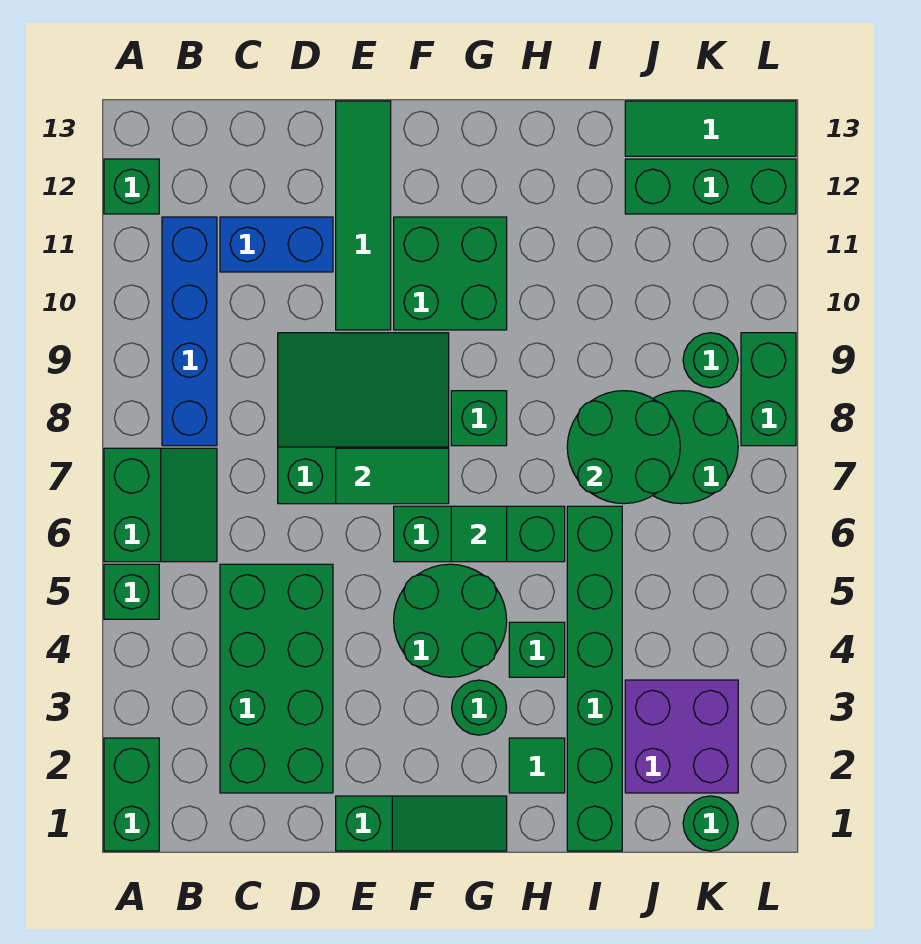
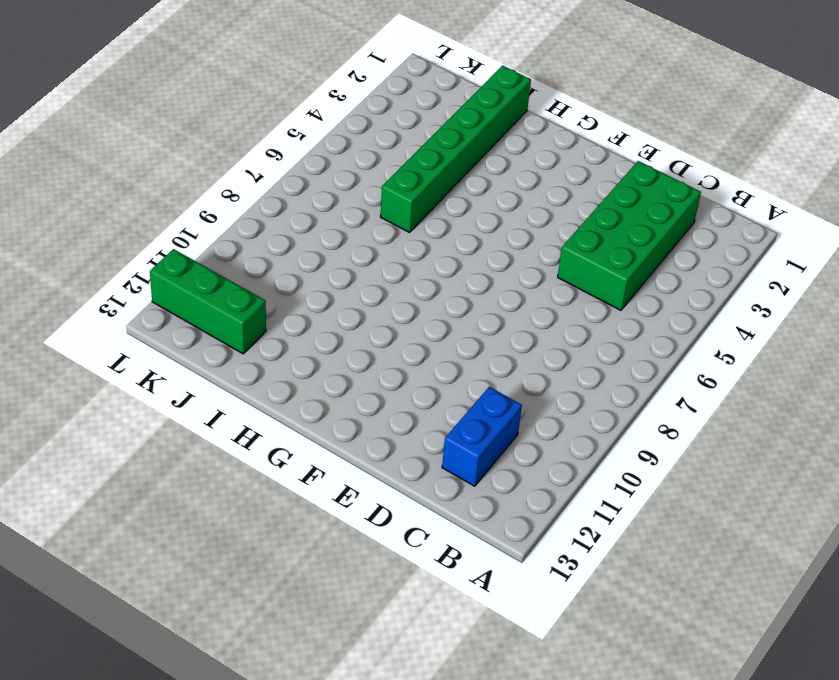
blue 1x2 brick [442,387,522,486] -> blue 1x2 brick turned to [220,217,333,272]
none -> green 1x2 brick [104,738,159,851]
none -> green 1x1 brick [104,564,159,619]
none -> green 2x2 slope [104,448,217,562]

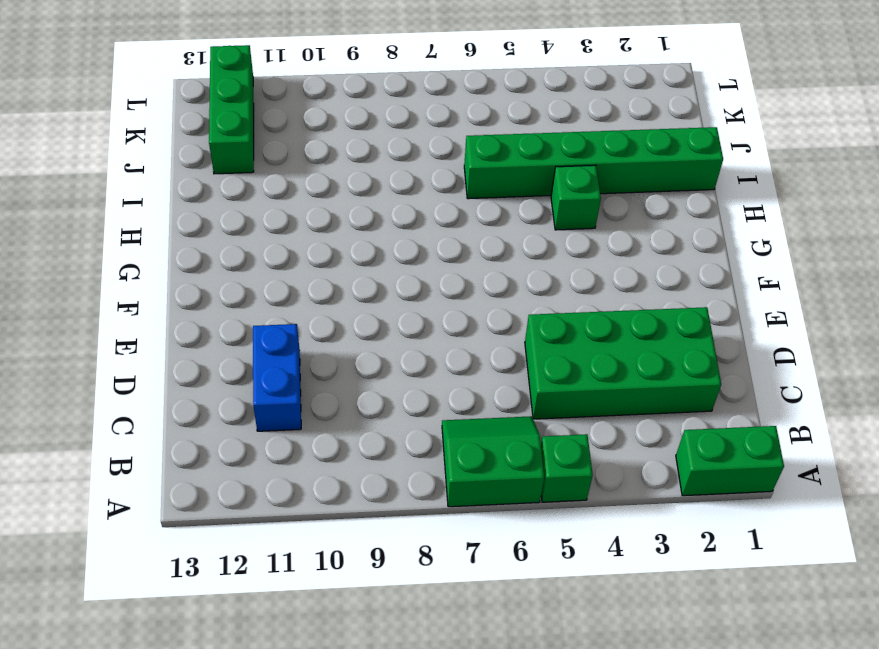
none -> green 1x1 brick [104,159,159,214]
none -> blue 1x4 brick [162,217,217,446]
none -> green 3x3 slope [278,333,449,504]

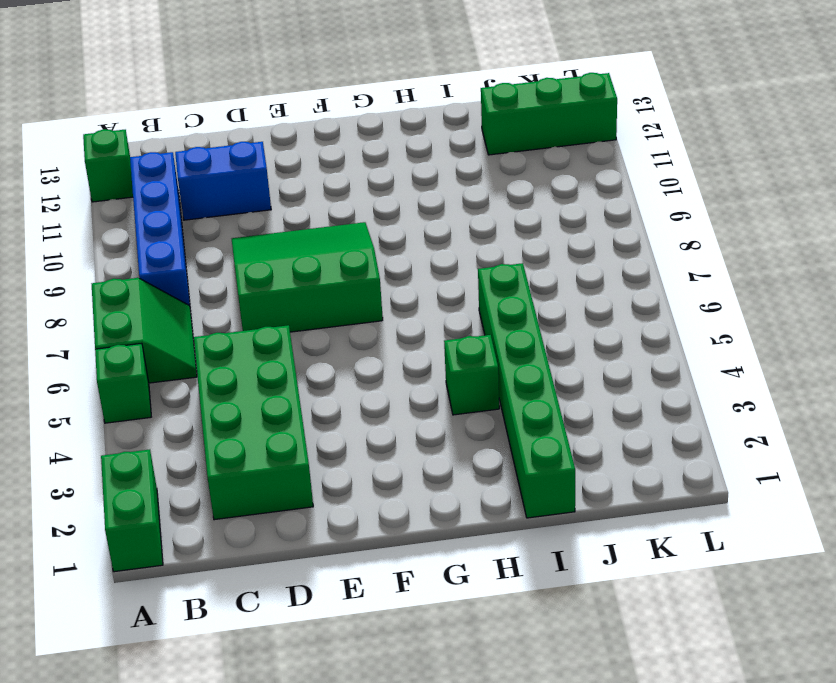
none -> green 1x3 slope [336,796,507,851]
none -> green 1x4 tile [336,101,391,330]
none -> green 2x2 round brick [394,564,507,677]

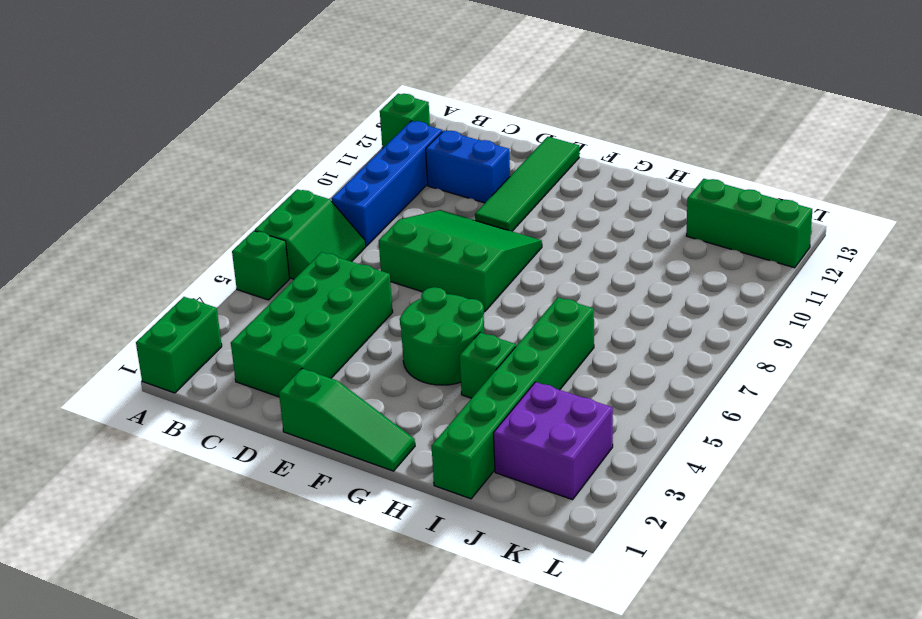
none -> green 1x3 brick [394,506,565,562]
none -> green 2x2 brick [394,217,507,330]
none -> green 1x1 round brick [452,680,507,735]

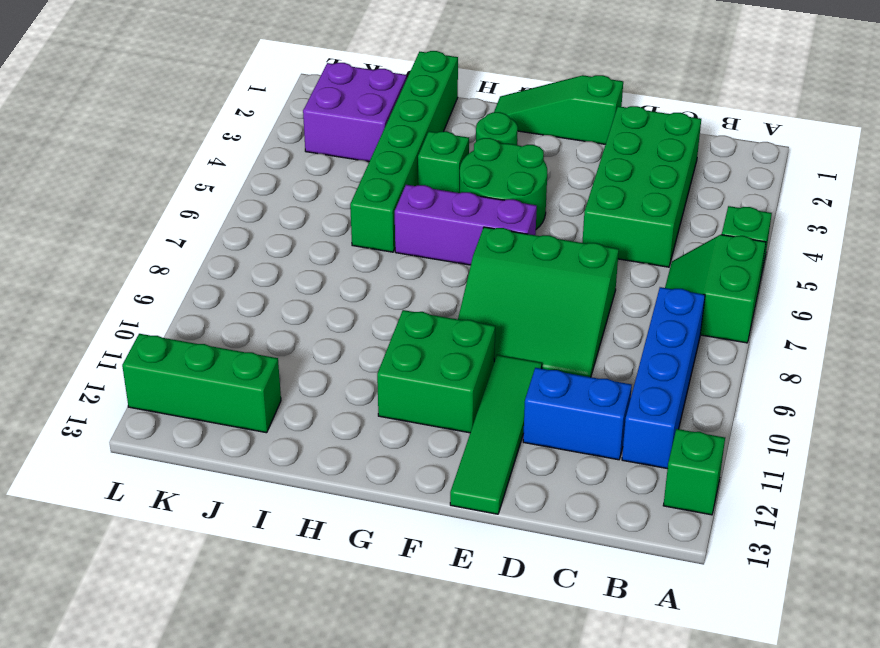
purple 1x3 brick [395,185,537,265] -> green 1x3 brick [394,506,565,562]
none -> green 1x2 brick [104,738,159,851]
none -> green 1x1 brick [451,391,507,446]
none -> green 1x1 tile [509,738,565,793]

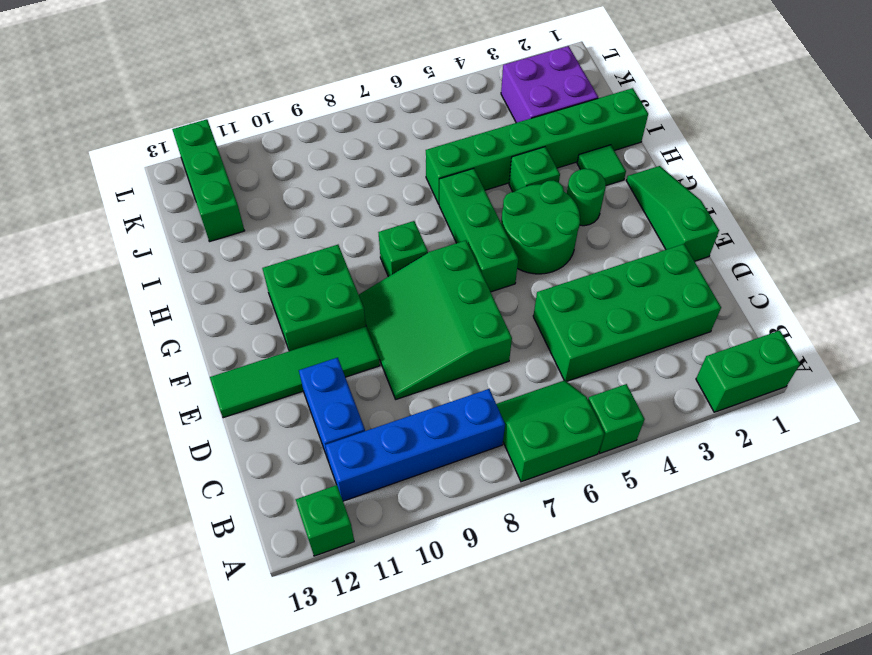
none -> green 2x2 round brick [653,391,738,504]
none -> green 1x3 tile [625,101,796,156]
none -> green 1x1 round brick [683,796,738,851]

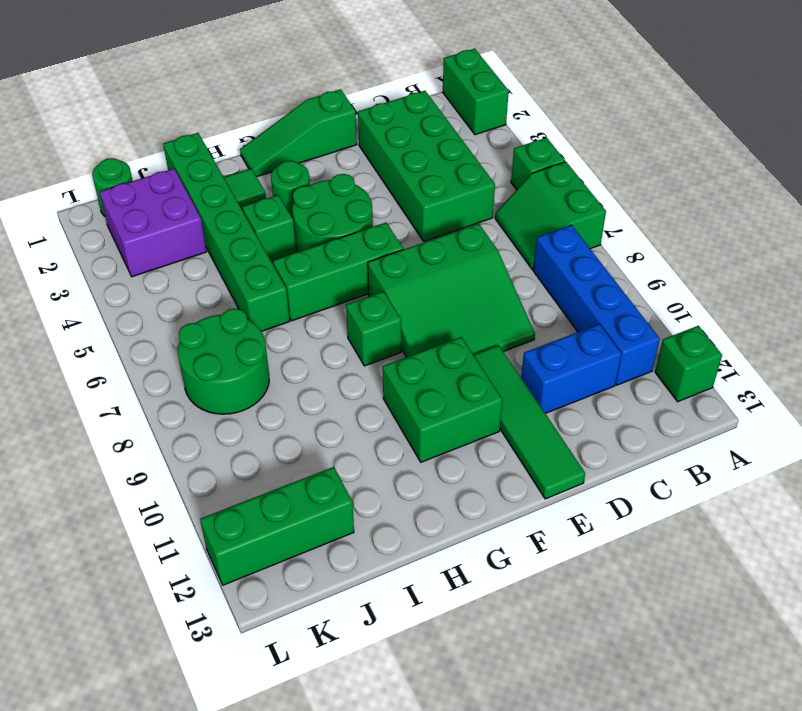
none -> green 1x3 tile [625,101,796,156]
none -> green 1x1 round brick [683,333,738,388]
none -> green 1x2 brick [741,333,796,446]

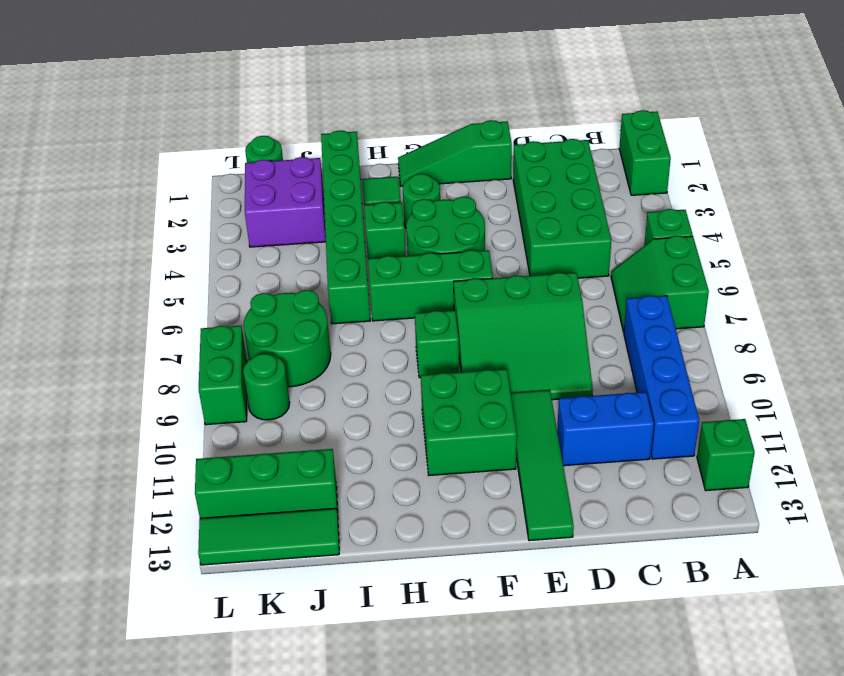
none -> green 1x2 tile [336,448,449,504]
none -> green 1x1 tile [451,506,507,562]
none -> green 2x2 round brick [567,391,680,504]

